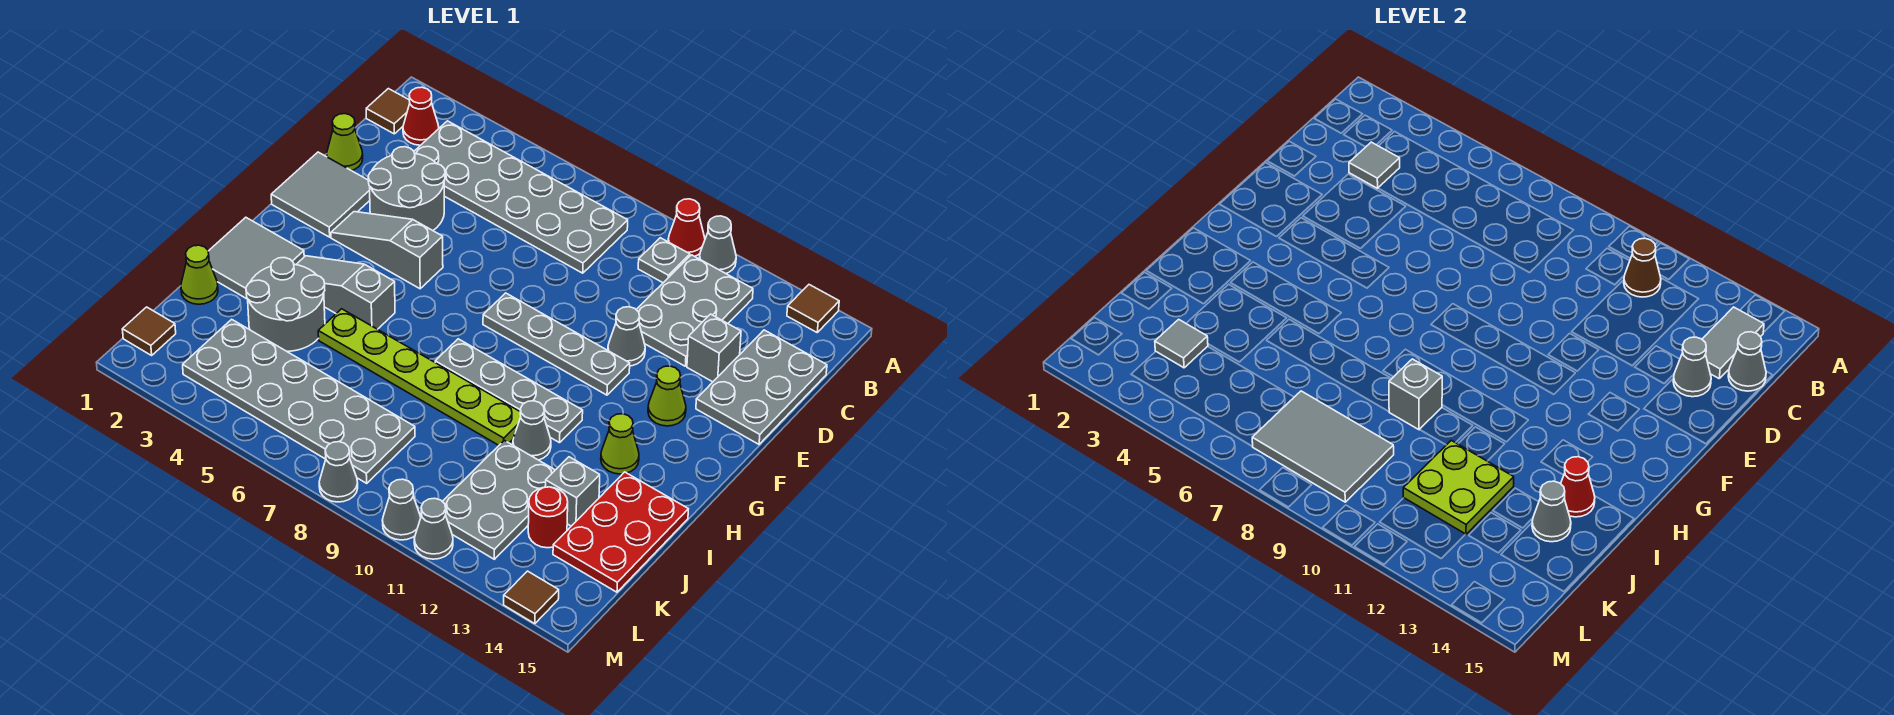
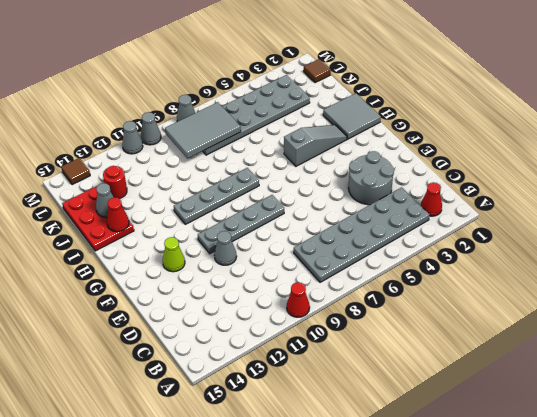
none -> grey 1x1 cone [699,216,736,273]
none -> brown 1x1 tile [787,285,839,332]
none -> brown 1x1 tile [366,89,410,134]
none -> grey 1x1 plate [638,238,690,283]

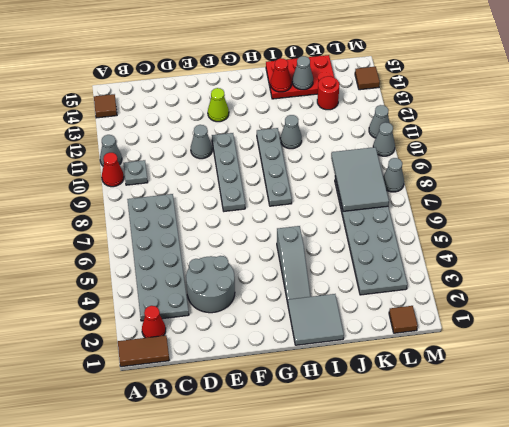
brown 1x2 tile [118,335,169,367] -> brown 1x1 tile [366,89,410,134]
none -> grey 2x3 plate [636,255,753,366]
none -> grey 2x3 plate [696,330,827,444]
none -> lime 1x1 cone [327,114,363,171]
none -> grey 1x1 brick [687,314,741,382]

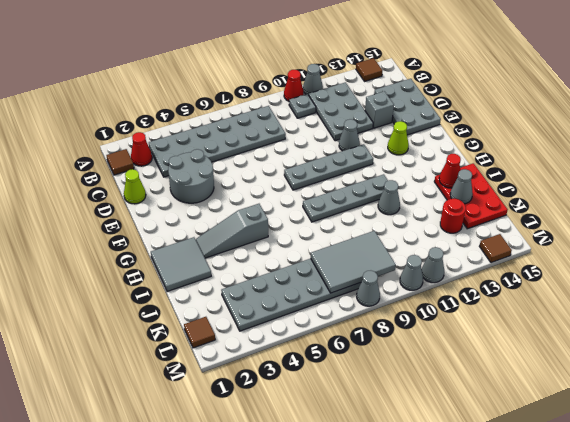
none -> grey 2x2 tile [271,152,370,237]
none -> grey 1x3 slope [331,212,443,289]
none -> lime 1x1 cone [601,414,639,474]
none -> grey 2x2 round brick [246,258,325,351]

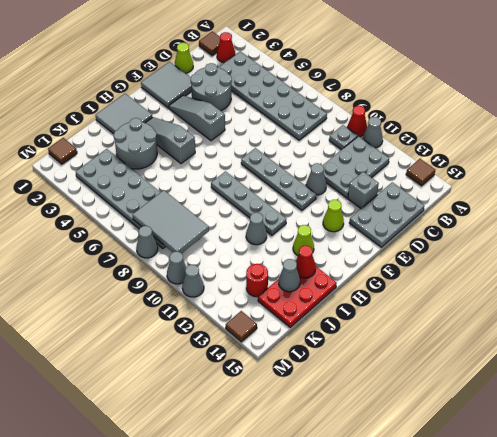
none -> lime 1x6 plate [318,309,521,445]
none -> lime 1x1 cone [181,245,218,304]
none -> grey 2x3 plate [442,440,555,559]
none -> grey 1x1 brick [545,457,600,526]

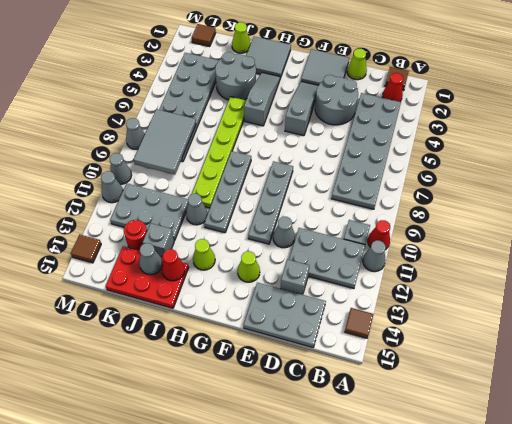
none -> brown 1x1 cone [1624,238,1661,297]
none -> grey 1x2 tile [1702,307,1764,378]
none -> grey 1x1 tile [1349,142,1400,188]
none -> grey 1x1 cone [1728,332,1766,391]

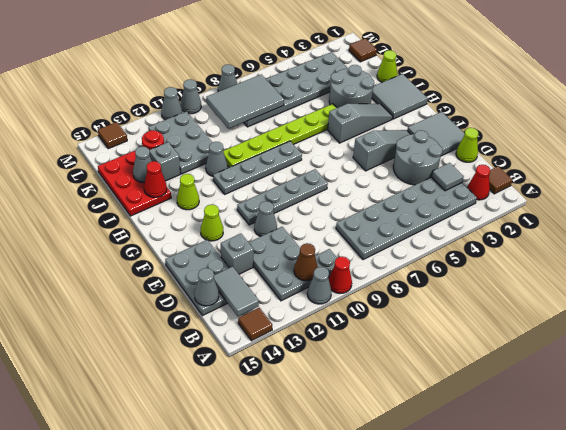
none -> grey 1x1 cone [1673,337,1711,397]
none -> grey 1x1 brick [1389,359,1442,430]
none -> lime 2x2 plate [1403,440,1514,534]
none -> grey 1x1 tile [1155,319,1208,368]

